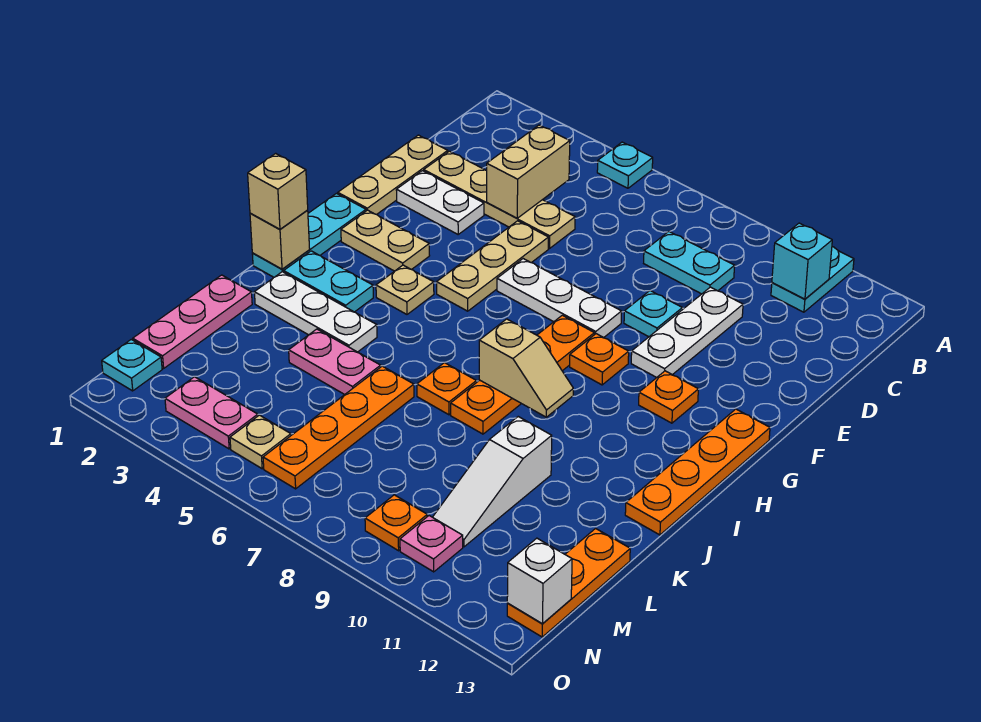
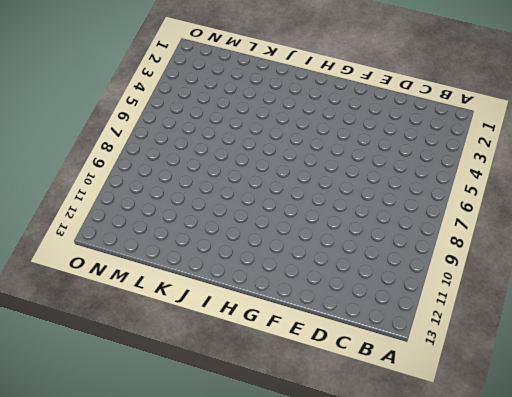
none -> cyan 1x1 plate [597,142,653,188]
none -> cyan 1x2 plate [771,247,854,312]
none -> cyan 1x2 plate [644,232,735,294]
none -> tan 1x3 plate [338,135,448,215]

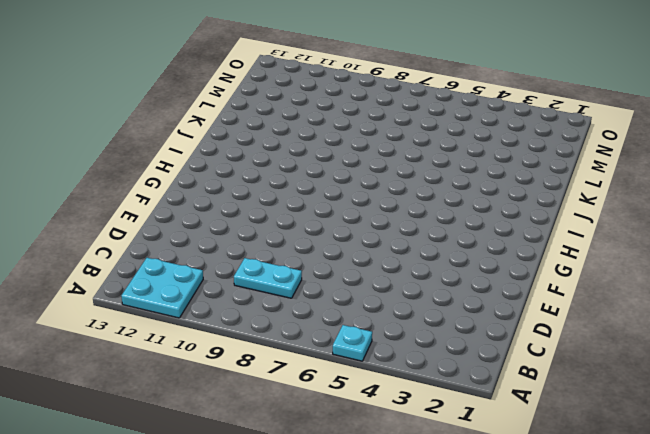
cyan 2x2 plate [122,258,203,318] -> cyan 1x2 plate [771,247,854,312]
none -> tan 1x3 plate [338,135,448,215]
none -> tan 1x4 plate [424,151,575,248]
none -> white 1x3 plate [631,287,743,378]
none -> white 1x2 plate [396,171,484,234]

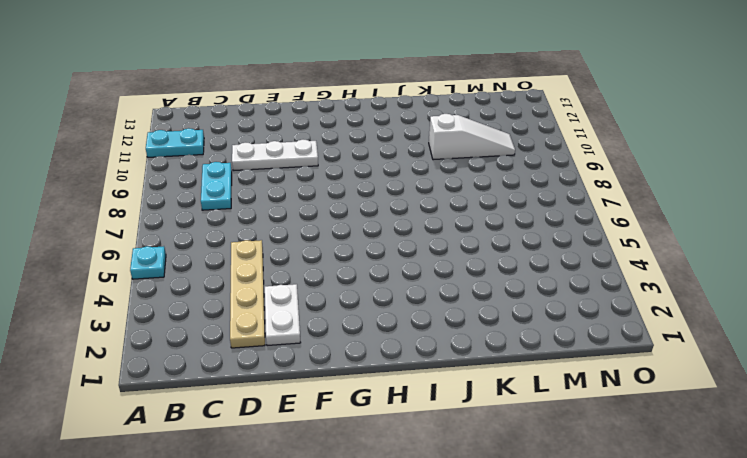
none -> tan 1x3 plate [338,135,448,215]
none -> tan 1x3 plate [437,221,549,311]
none -> cyan 1x1 plate [624,291,682,337]
none -> white 1x3 plate [497,259,622,338]

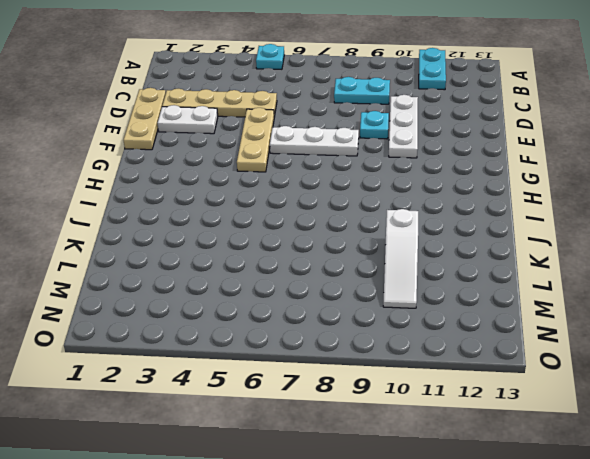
none -> cyan 1x3 plate [252,193,366,277]
none -> tan 1x2 plate [341,210,430,271]
none -> orange 1x4 plate [451,315,594,434]
none -> orange 1x1 plate [570,334,629,385]

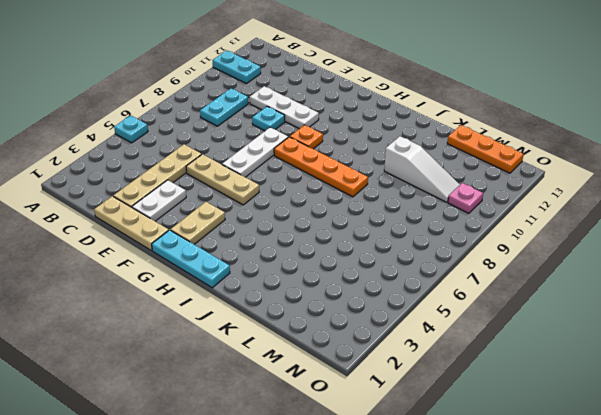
none -> orange 1x1 plate [639,371,698,423]
none -> orange 1x4 plate [625,409,770,535]
none -> tan 1x1 plate [376,265,434,314]
none -> cyan 1x2 plate [284,251,373,312]

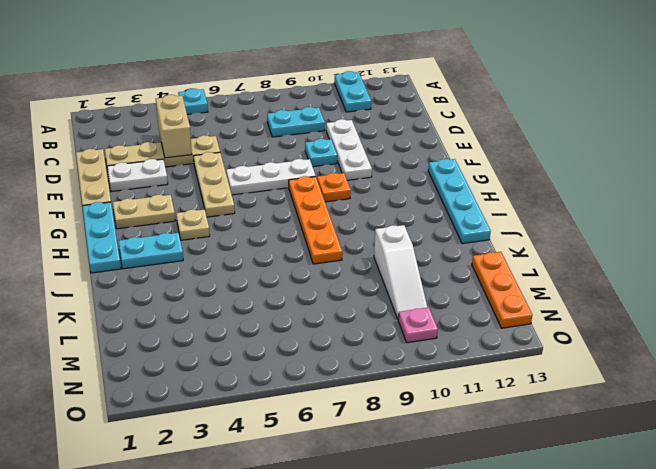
cyan 1x4 plate [428,159,491,244] -> orange 1x4 plate [625,409,770,535]
none -> orange 1x1 plate [639,371,698,423]
none -> white 1x3 plate [254,272,377,352]
none -> orange 1x1 plate [417,363,476,415]
none -> pink 1x3 plate [133,275,252,368]

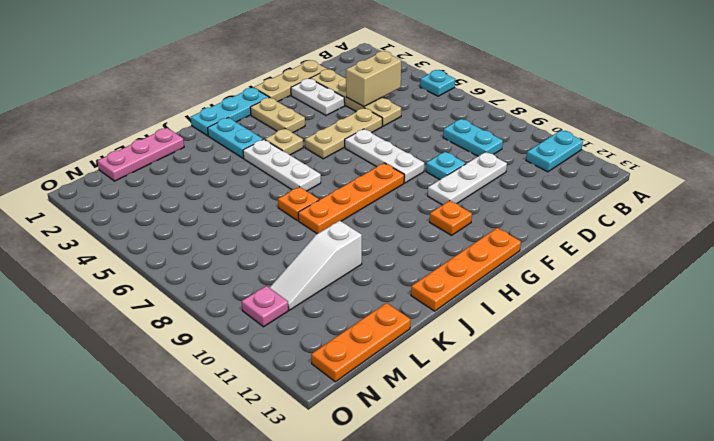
white 1x3 plate [243,139,321,191] -> white 1x3 plate moved to [254,272,377,352]
none -> orange 1x1 plate [570,334,629,385]
none -> pink 1x2 plate [289,329,381,395]
none -> orange 1x4 plate [263,366,414,489]
none -> cyan 1x1 plate [102,340,162,391]

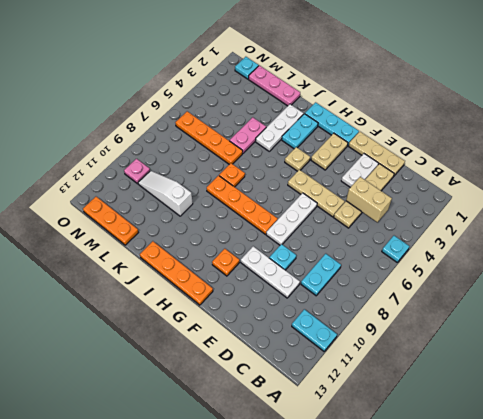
none -> orange 1x1 plate [570,334,629,385]
none -> pink 1x2 plate [165,377,258,449]
none -> tan 1x1 plate [230,415,291,469]
none -> orange 1x1 plate [365,495,427,551]

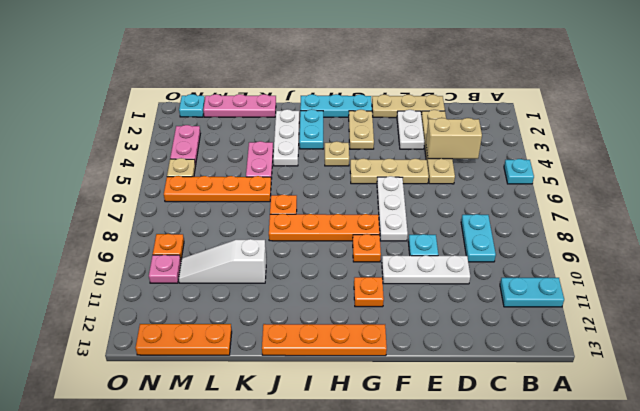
none -> cyan 1x1 brick [772,223,832,299]
none -> tan 1x1 brick [250,210,310,269]
none -> tan 1x2 slope [479,319,573,417]
none -> white 1x1 brick [507,538,572,624]

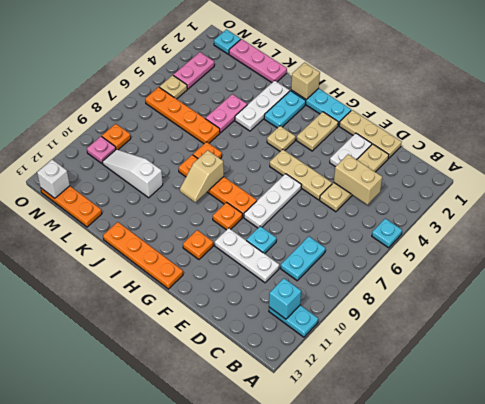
none -> tan 1x1 brick [248,153,308,229]

